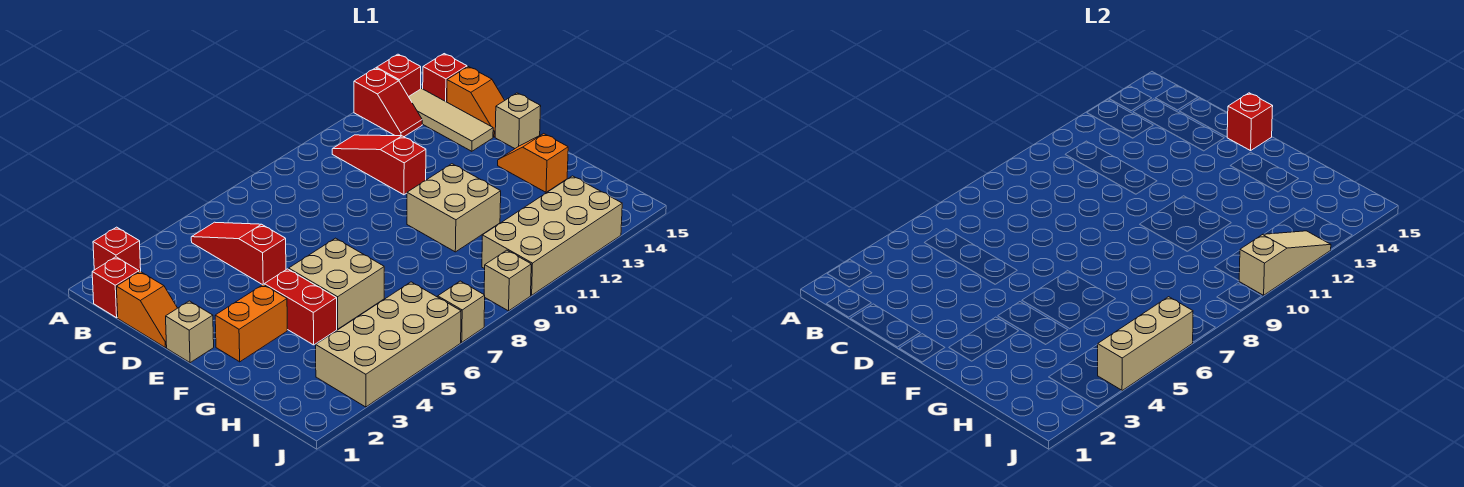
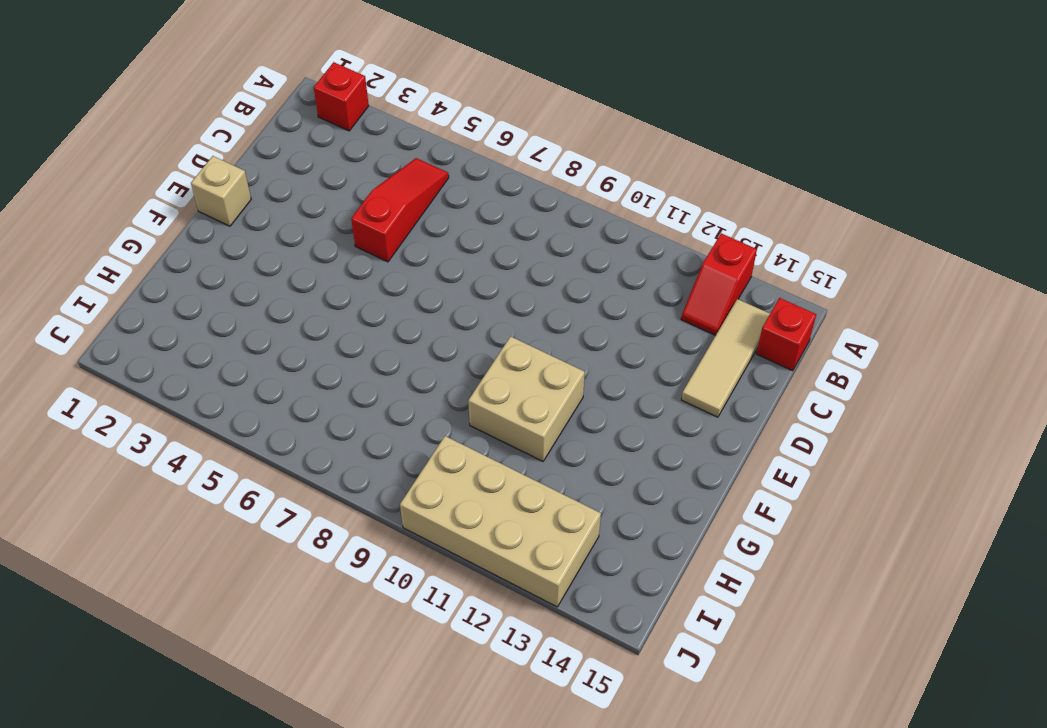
none -> red 1x1 brick [377,54,421,97]
none -> red 1x1 brick [92,257,139,318]
none -> red 1x3 slope [332,135,426,195]

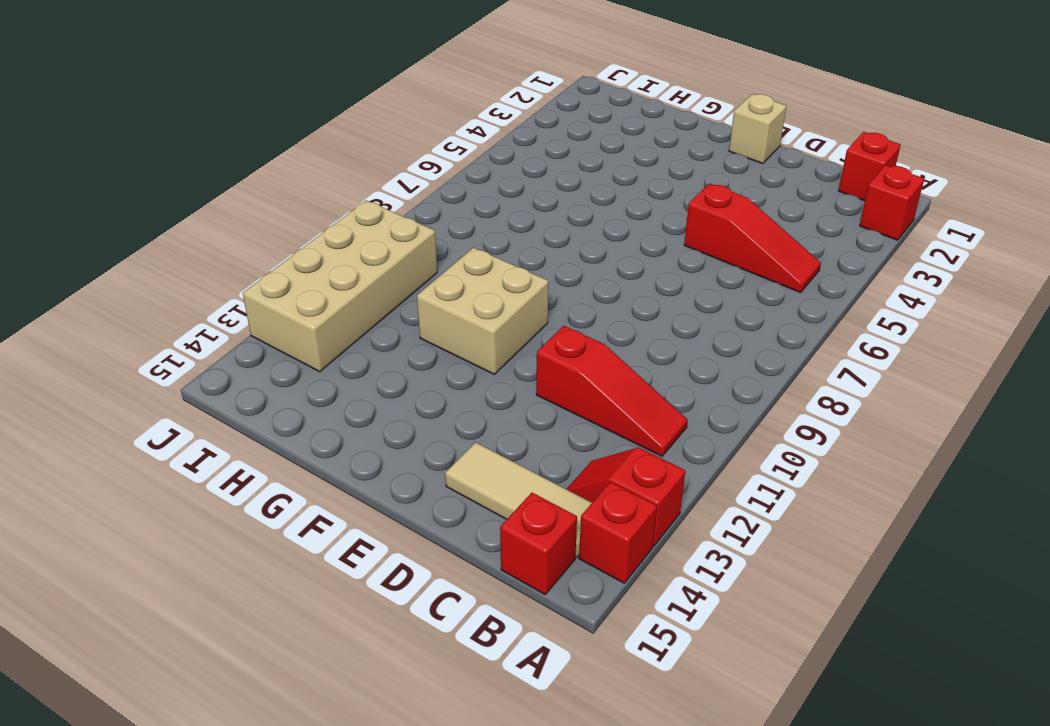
none -> orange 1x2 slope [116,271,177,348]
none -> orange 1x2 slope [447,67,505,137]
none -> tan 1x1 brick [495,93,541,148]

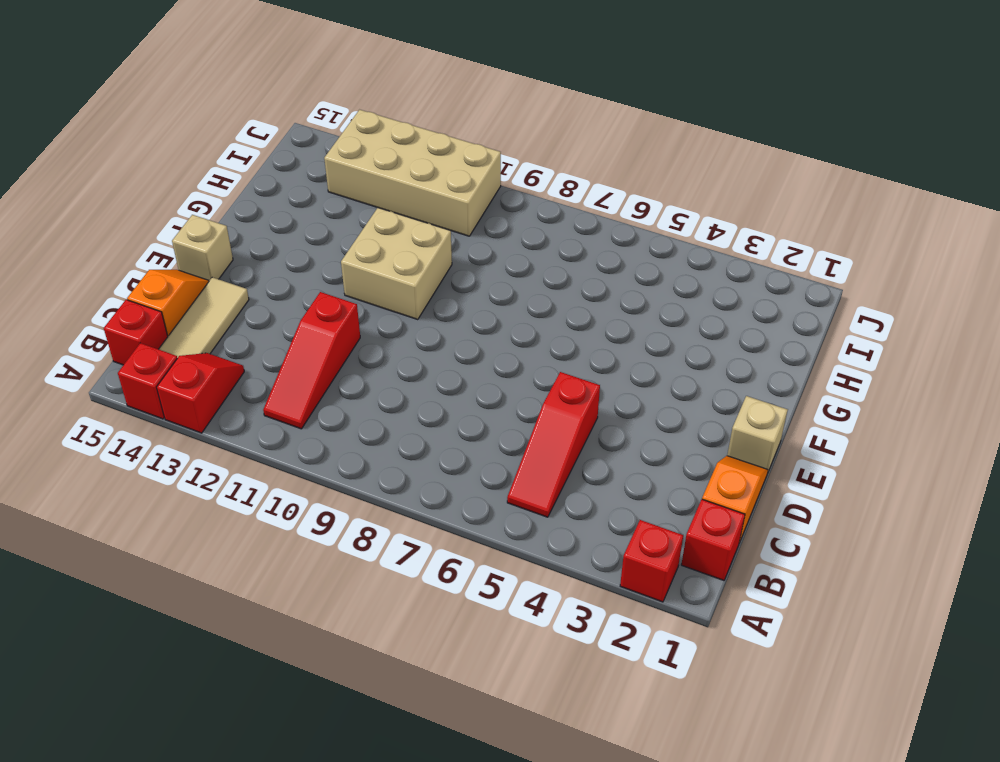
none -> orange 1x2 brick [215,285,287,362]
none -> red 1x2 brick [264,269,337,345]
none -> tan 2x2 brick [289,238,384,329]

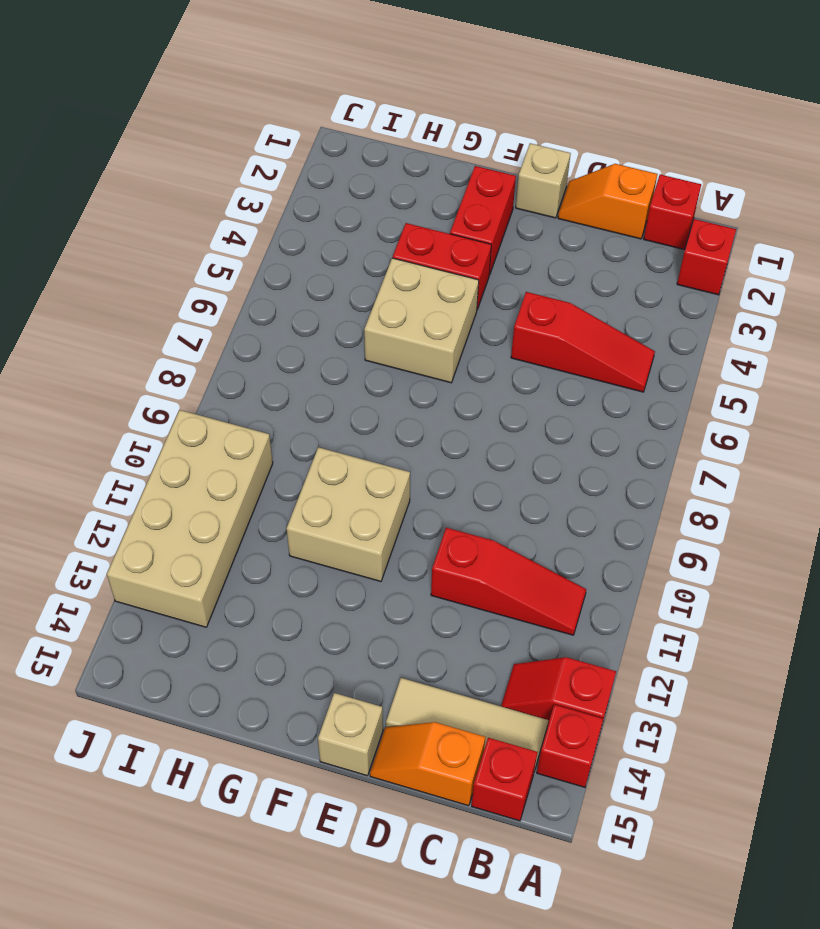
red 1x2 brick [450,166,516,275] -> orange 1x2 brick [215,285,287,362]
none -> orange 1x2 slope [498,134,568,192]
none -> tan 2x4 brick [316,282,461,407]
none -> tan 1x1 brick [438,281,485,342]

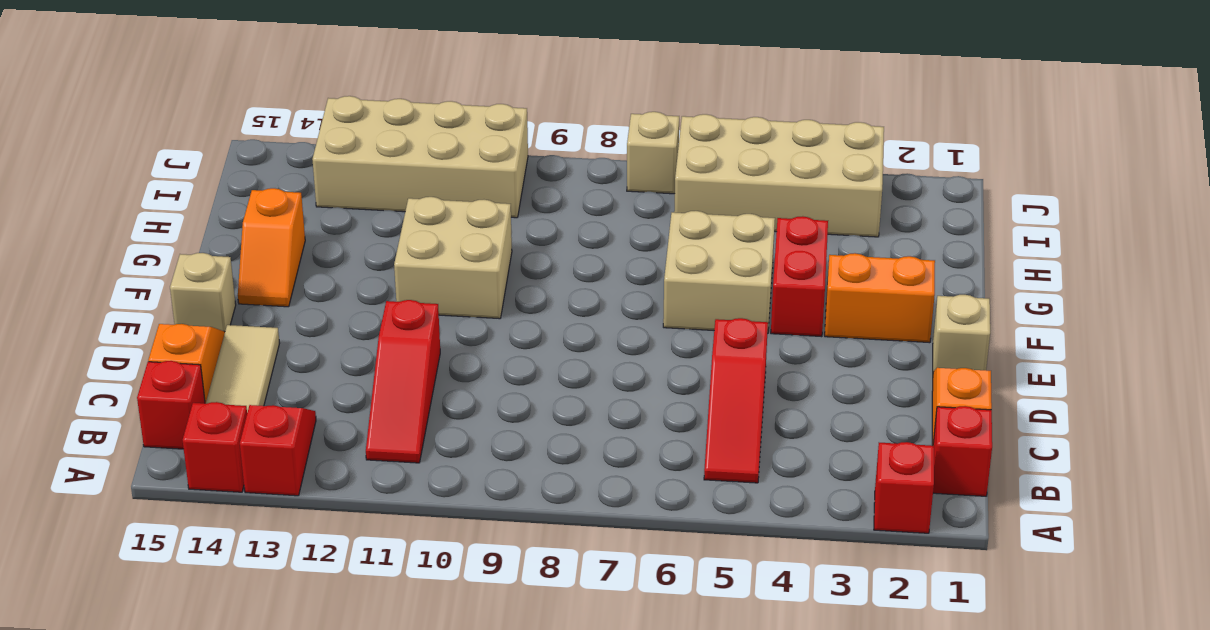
none -> tan 1x1 brick [484,250,531,311]
none -> red 1x1 brick [1227,93,1273,151]
none -> tan 1x3 brick [1098,297,1193,391]

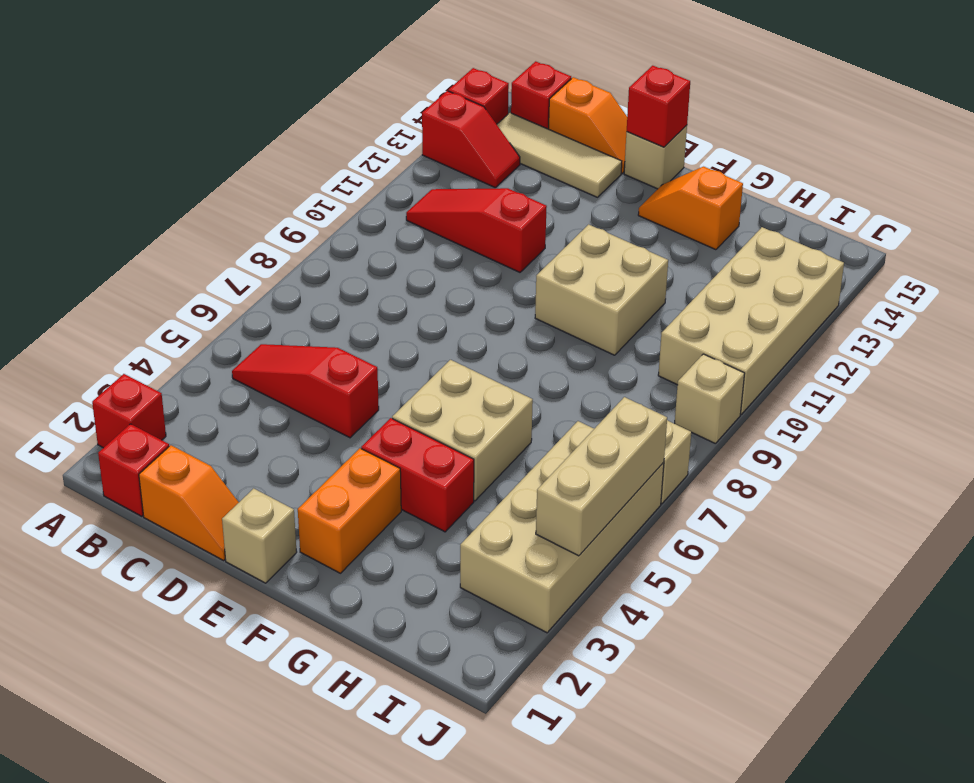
none -> tan 1x3 slope [1239,231,1331,295]

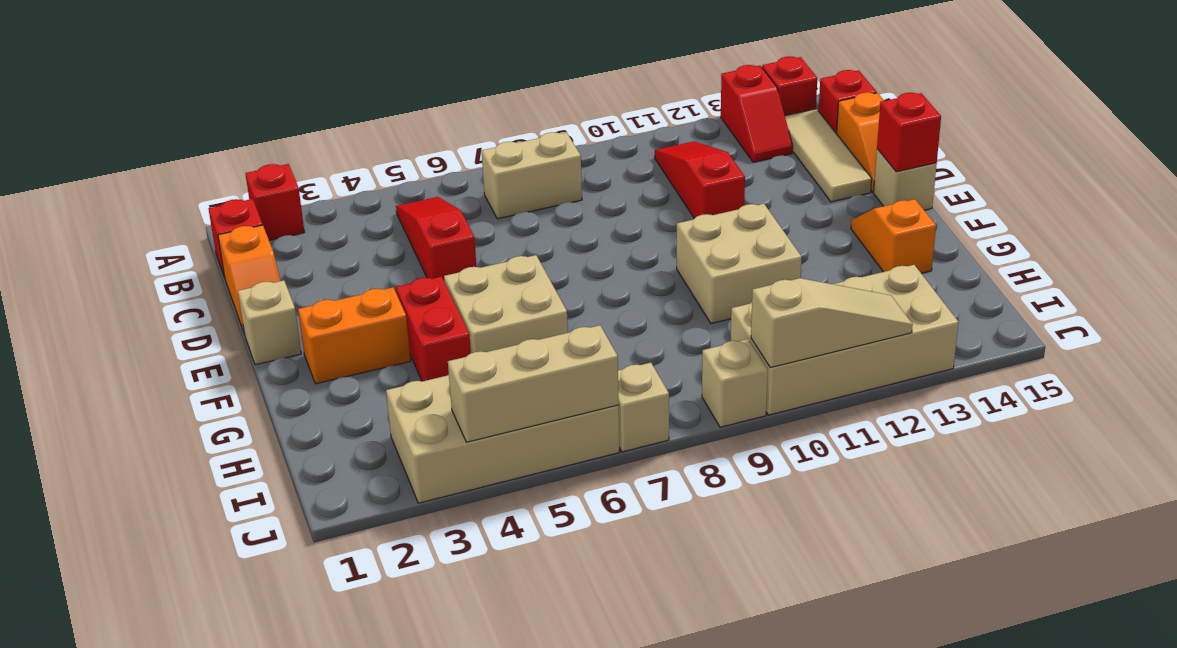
tan 1x2 brick [482,132,582,219] -> none

